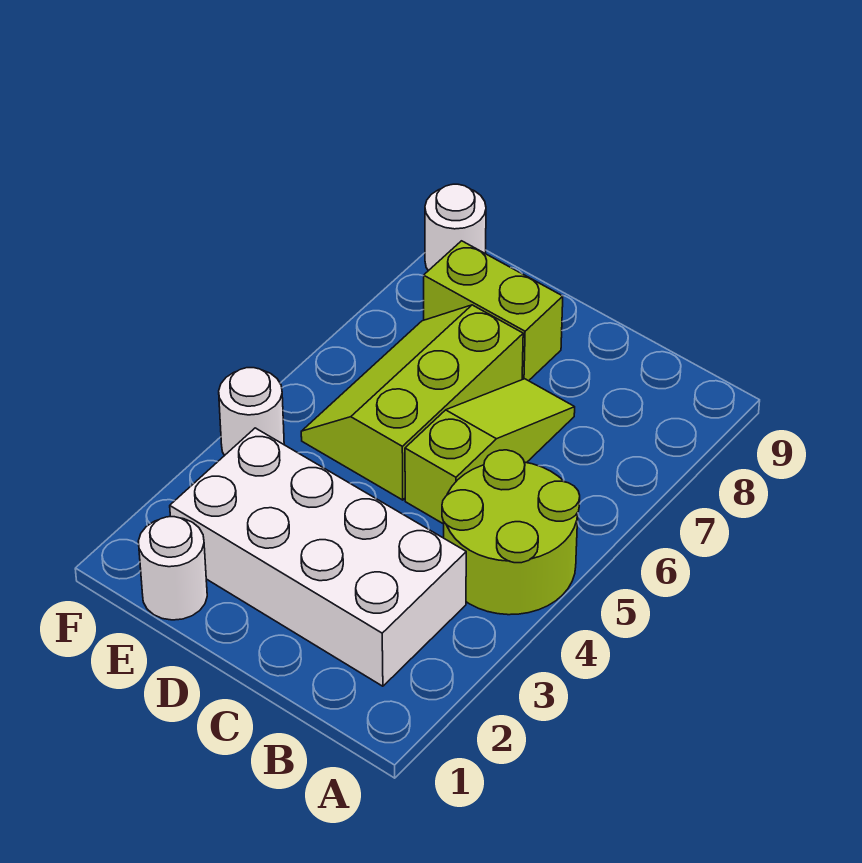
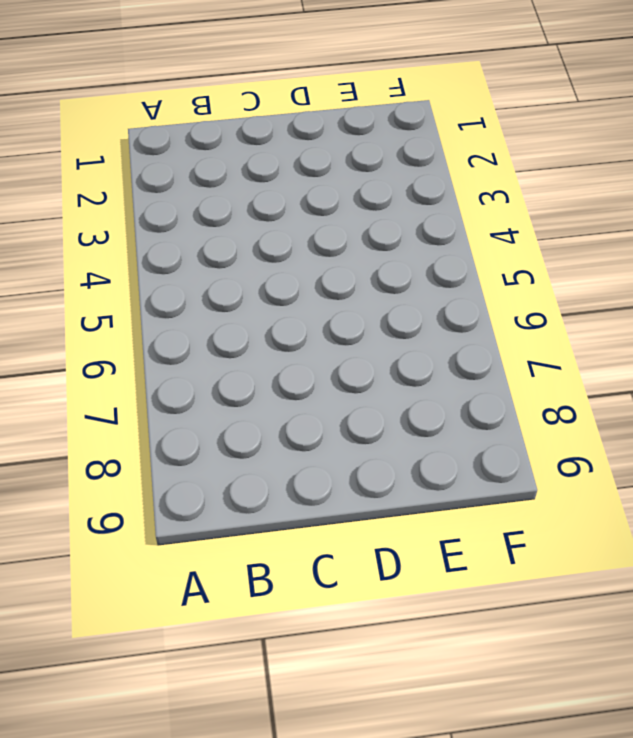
none -> lime 2x2 round brick [442,450,580,615]
none -> white 2x4 brick [170,428,466,686]

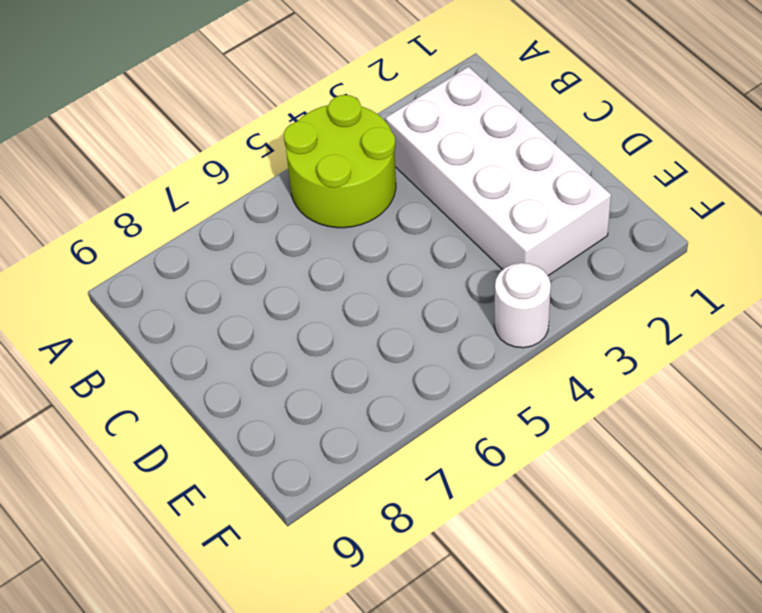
none -> lime 1x3 slope [405,379,575,524]
none -> lime 2x3 slope [301,305,523,500]

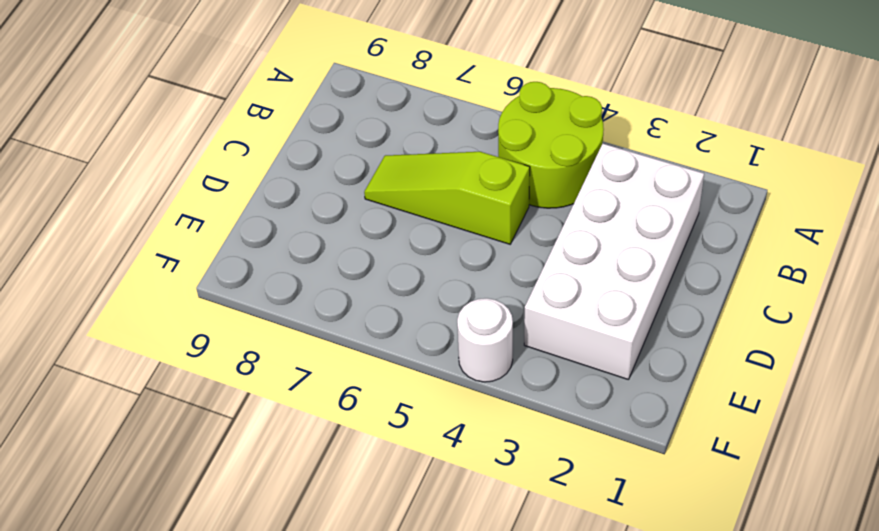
none -> lime 2x3 slope [301,305,523,500]
none -> lime 1x2 brick [424,241,563,381]

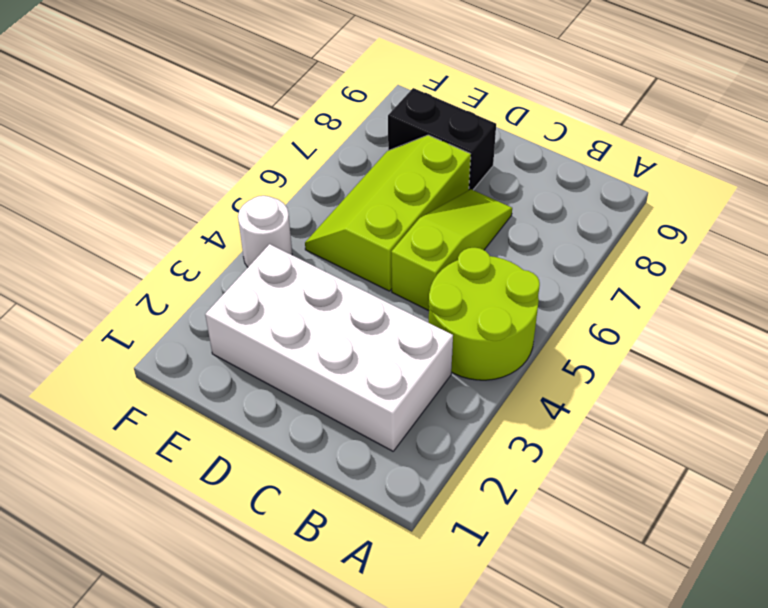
black 1x2 brick [388,88,496,190] -> lime 1x2 brick [424,241,563,381]
none -> white 1x1 round brick [138,517,207,620]
none -> white 1x1 round brick [425,184,486,271]

